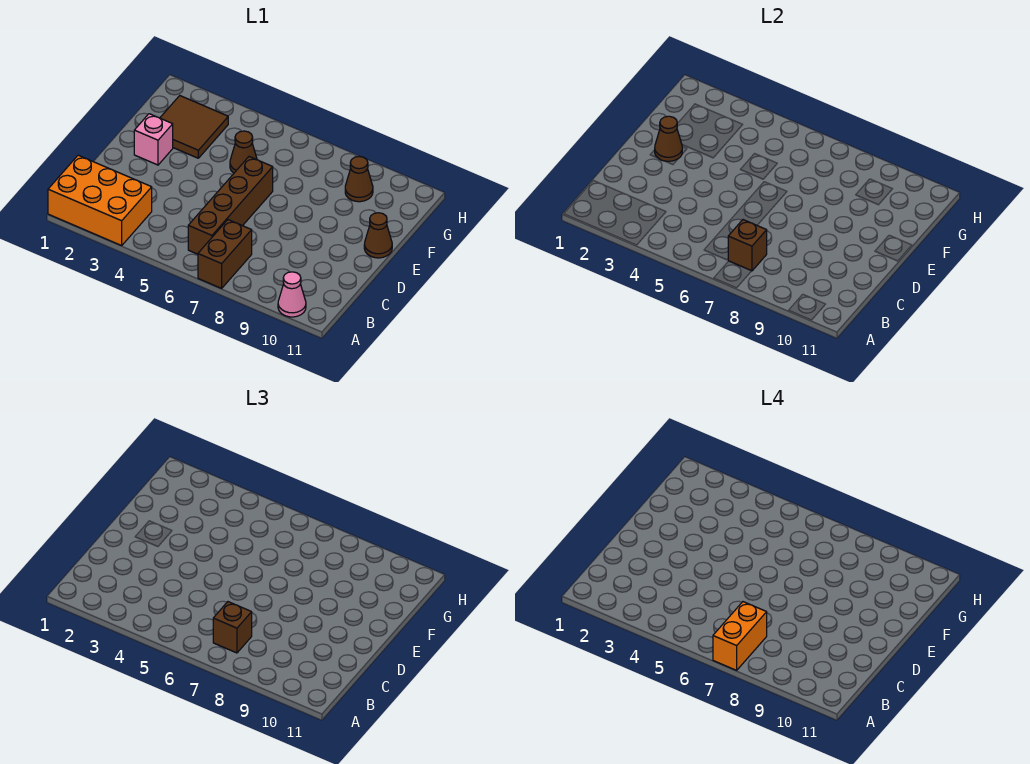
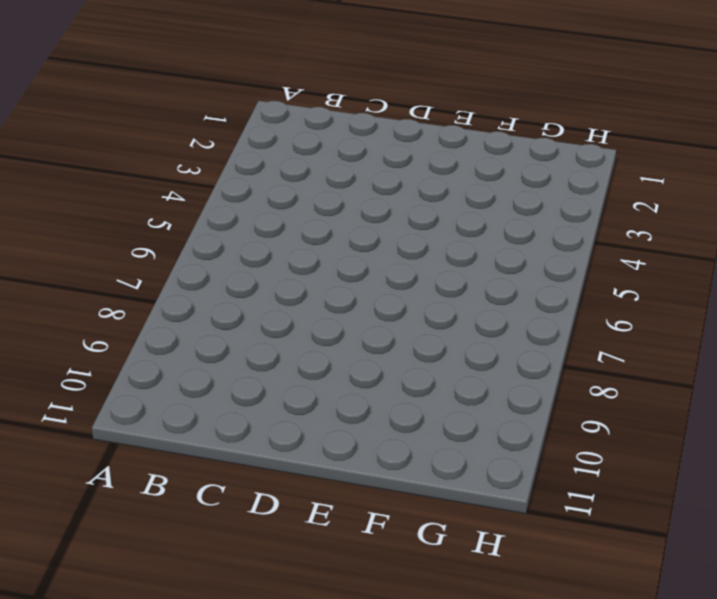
none -> orange 2x3 brick [48,155,152,245]
none -> brown 1x2 brick [198,220,252,288]
none -> pink 1x1 cone [278,272,306,317]

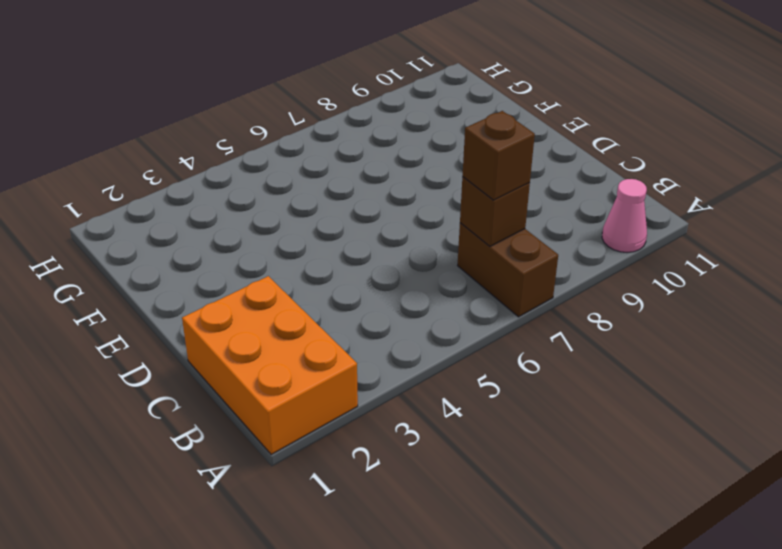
orange 2x3 brick [182,276,358,454] -> orange 2x3 brick turned to [48,155,152,245]
none -> brown 1x4 brick [188,157,273,254]
none -> pink 1x1 brick [134,114,173,165]
none -> brown 1x1 cone [364,213,392,258]

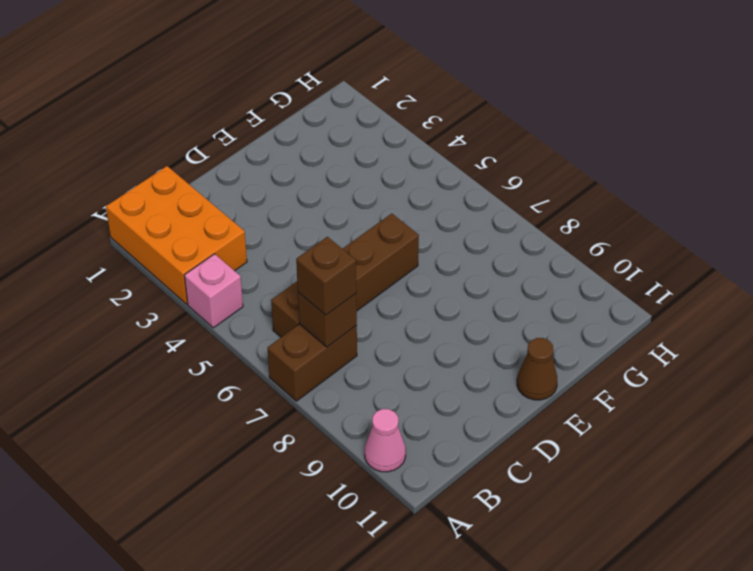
pink 1x1 brick [184,254,243,328] -> pink 1x1 brick moved to [134,114,173,165]
none -> brown 2x2 tile [160,96,228,158]
none -> brown 1x1 cone [230,131,257,173]
none -> brown 1x1 cone [345,156,373,202]

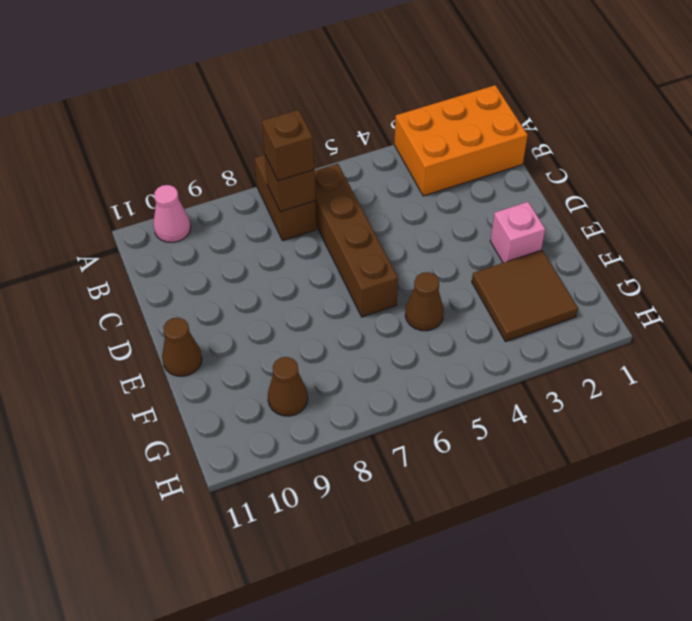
none -> brown 1x1 cone [655,116,682,161]
none -> orange 1x2 brick [713,602,767,670]

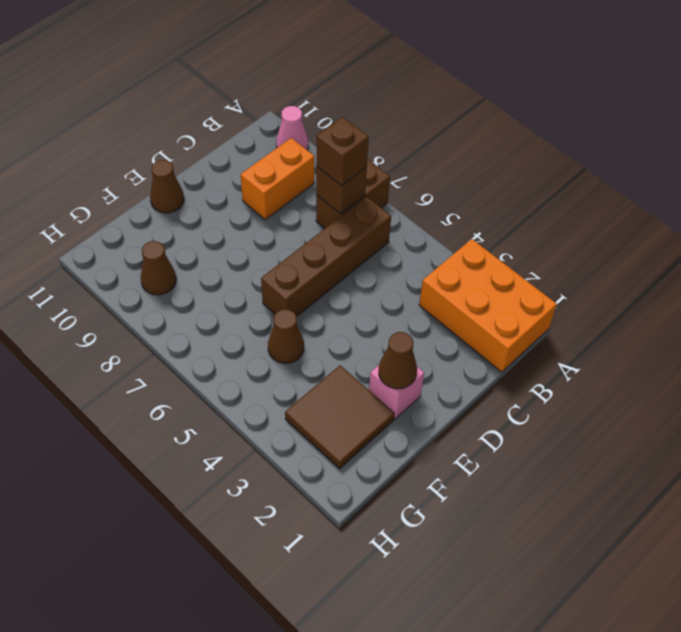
orange 1x2 brick [241,138,315,219] -> orange 1x2 brick moved to [713,602,767,670]

